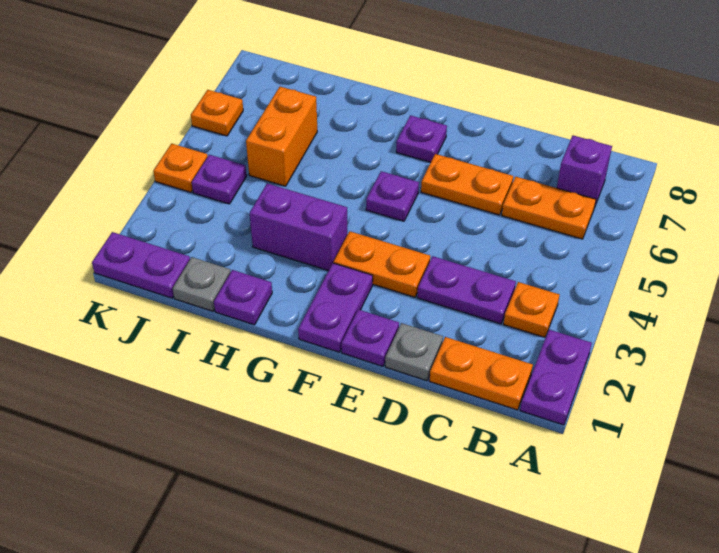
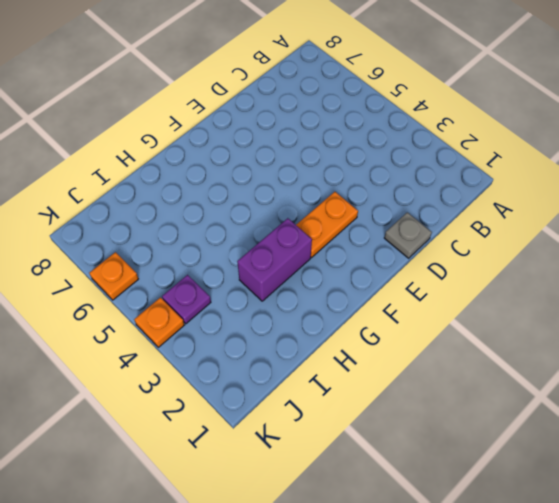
none -> purple 1x2 plate [520,330,592,425]
none -> orange 1x2 plate [429,337,533,410]
none -> orange 1x1 plate [503,282,559,337]

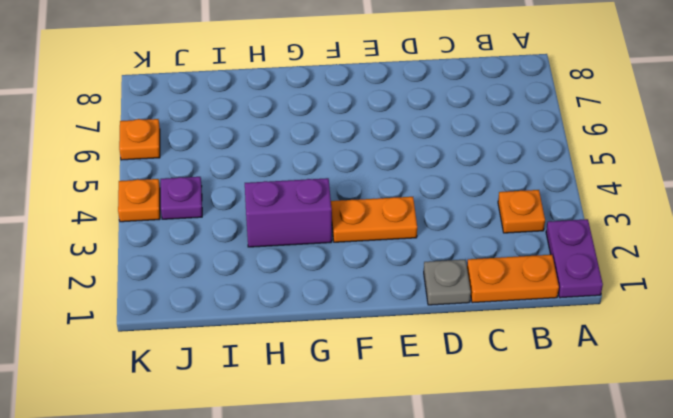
none -> orange 1x2 plate [502,177,596,239]
none -> purple 1x1 brick [557,136,612,208]
none -> purple 1x2 plate [417,256,516,324]

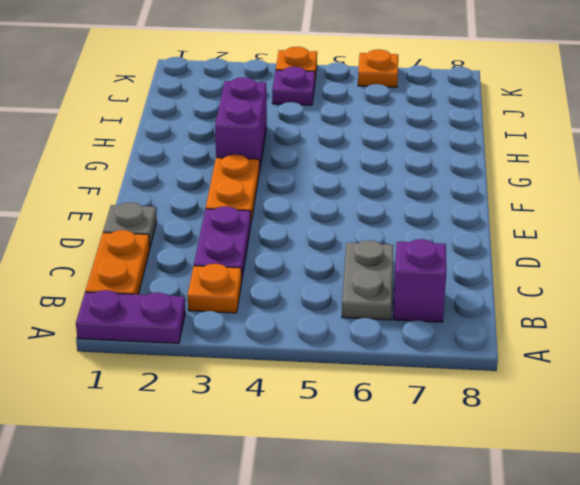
grey 1x2 plate [342,240,393,320] -> orange 1x2 plate [502,177,596,239]
none -> orange 1x2 plate [421,154,513,215]
none -> purple 1x1 plate [342,310,399,366]
none -> purple 1x2 plate [298,263,373,352]

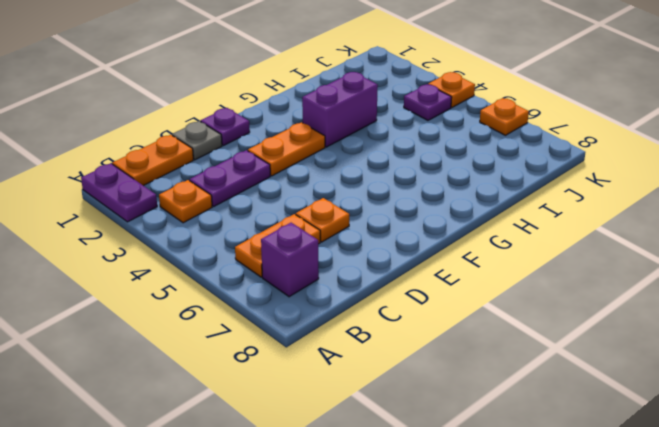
orange 1x1 plate [296,198,349,242] -> orange 1x2 plate [421,154,513,215]
none -> purple 1x2 plate [298,263,373,352]
none -> purple 1x1 plate [366,171,419,221]
none -> purple 1x1 plate [396,115,447,162]

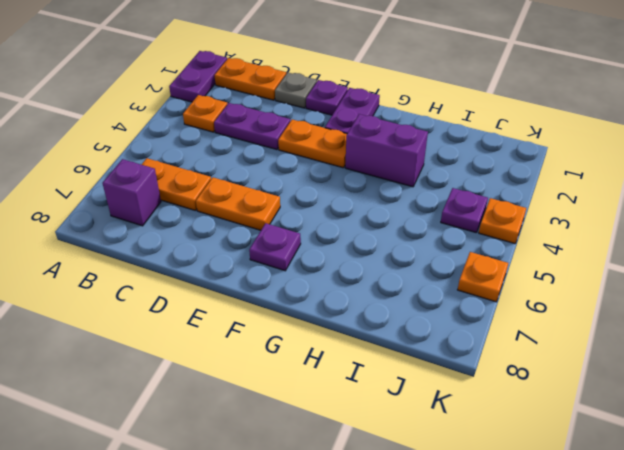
none -> purple 1x1 plate [366,171,419,221]
none -> purple 1x1 plate [214,270,272,325]
none -> grey 1x1 plate [173,257,231,311]

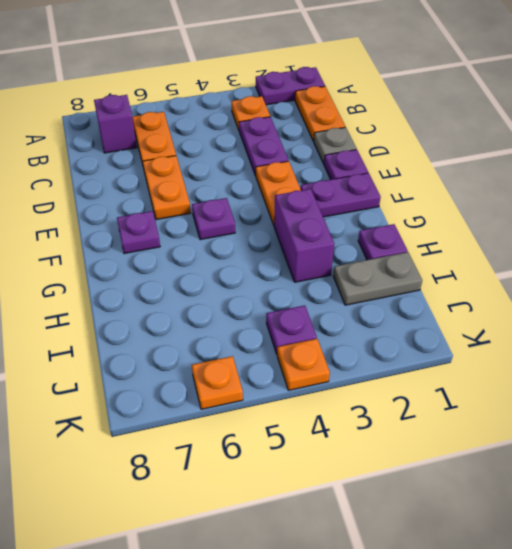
grey 1x2 plate [333,252,422,305] -> grey 1x1 plate [173,257,231,311]
none -> orange 1x2 brick [246,87,317,186]
none -> purple 1x2 plate [92,232,190,298]

